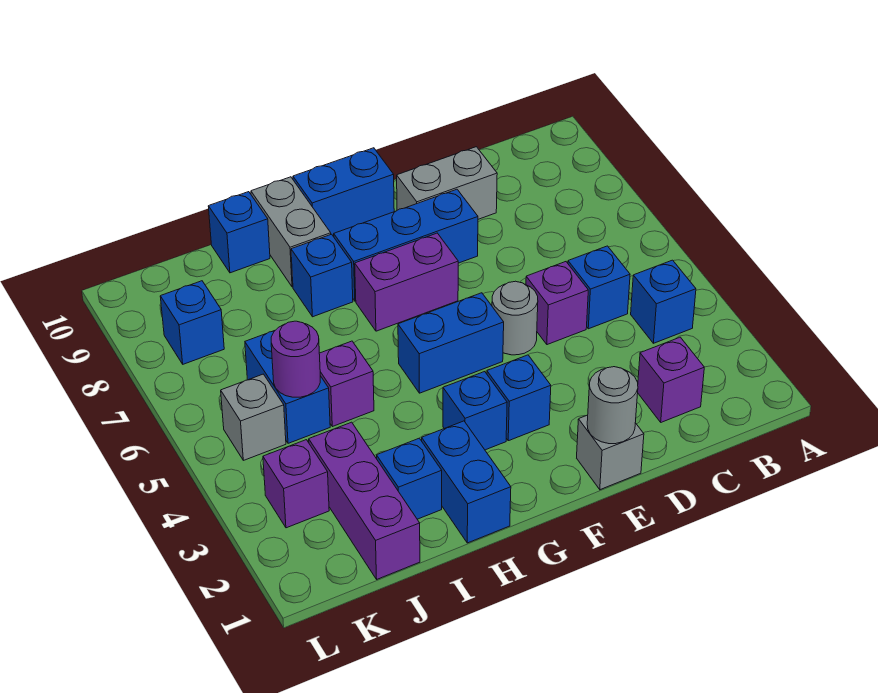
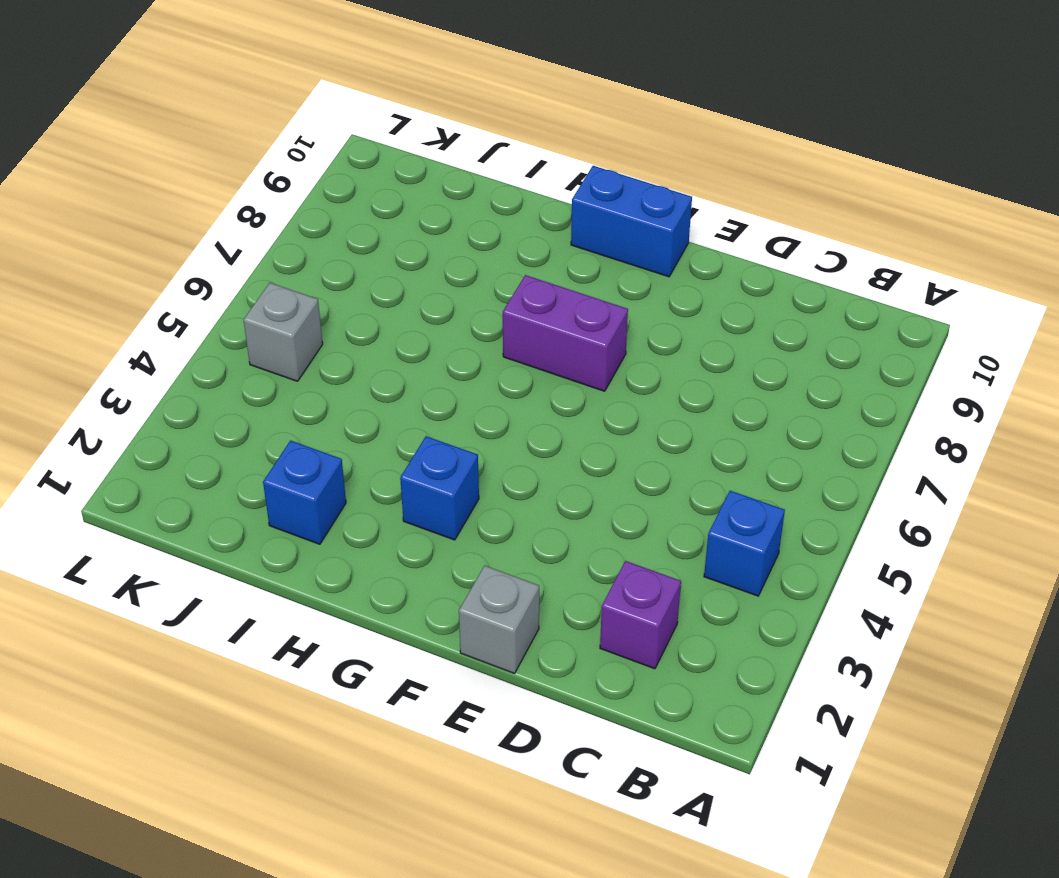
none -> blue 1x1 brick [568,246,630,329]
none -> purple 1x1 brick [526,262,588,345]
none -> grey 1x2 brick [397,147,497,219]

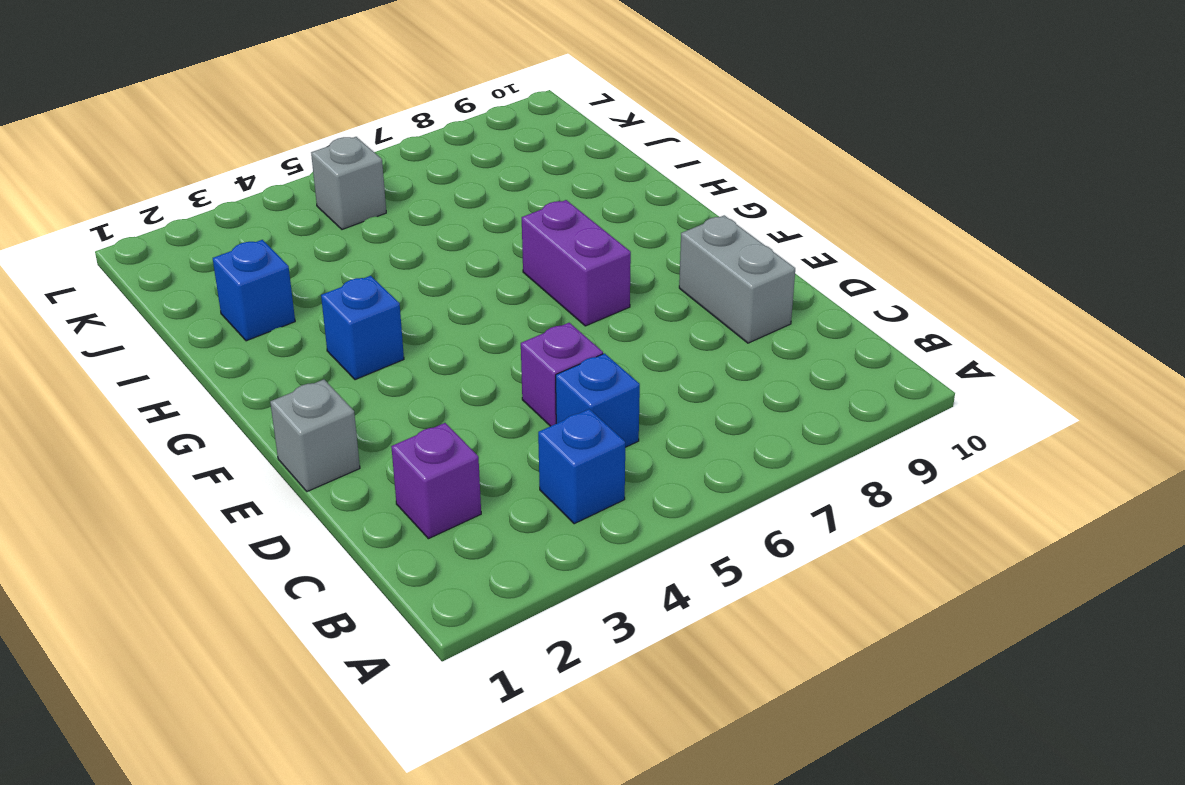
none -> grey 1x1 round brick [492,281,538,355]
none -> blue 1x3 brick [334,189,478,301]
none -> blue 1x1 brick [487,355,551,441]

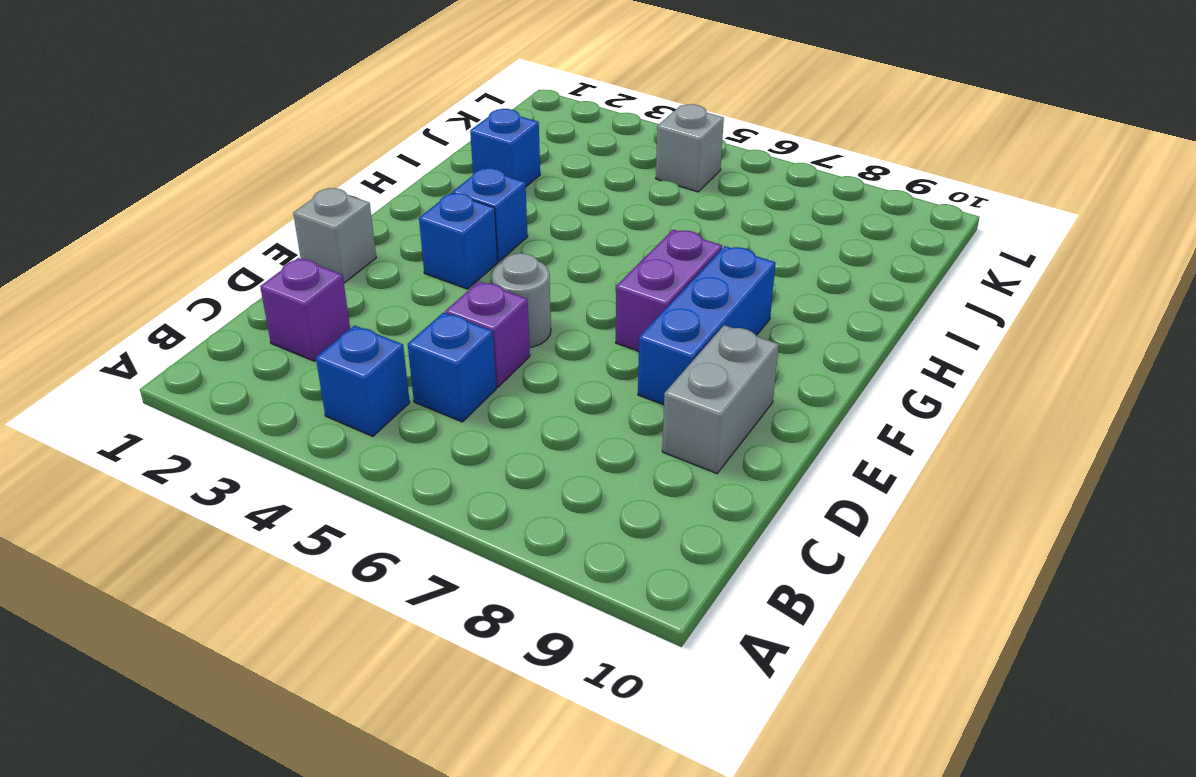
none -> blue 1x2 brick [398,293,504,393]
none -> blue 1x2 brick [293,148,394,236]
none -> blue 1x2 brick [422,421,511,543]

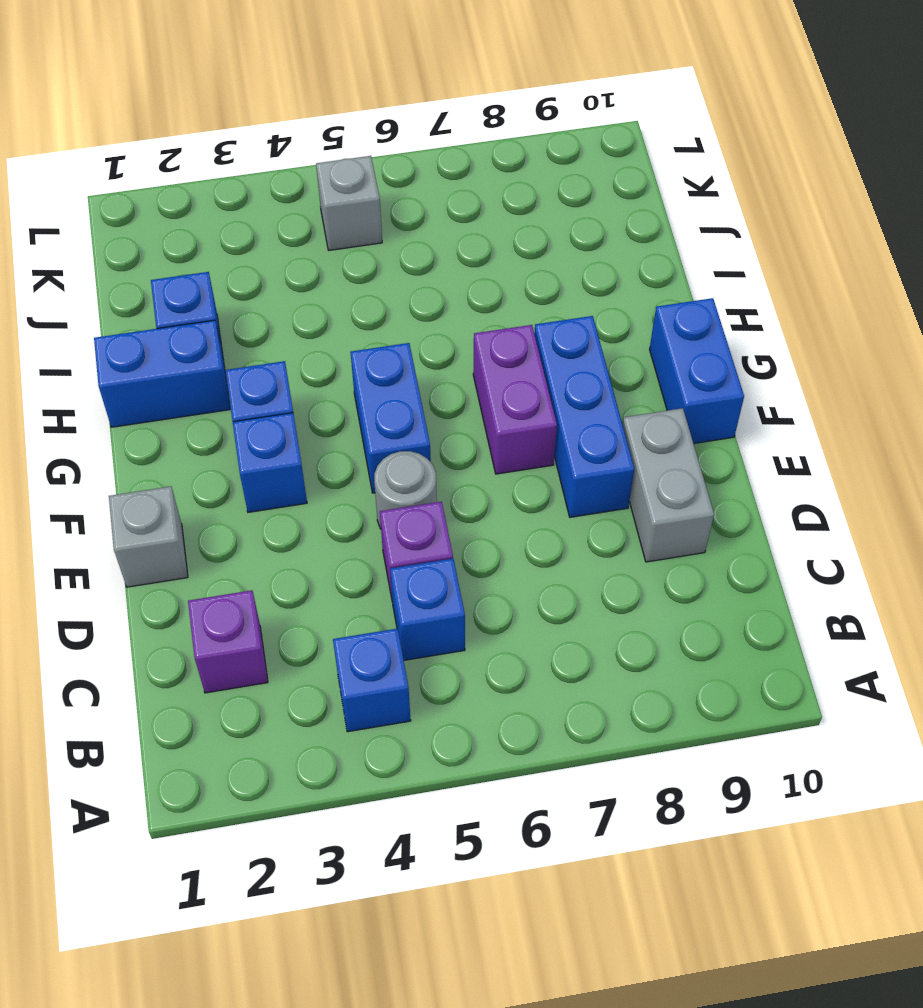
none -> blue 1x1 brick [291,234,353,317]
none -> grey 1x2 brick [251,177,331,287]
none -> purple 1x1 brick [319,341,374,427]

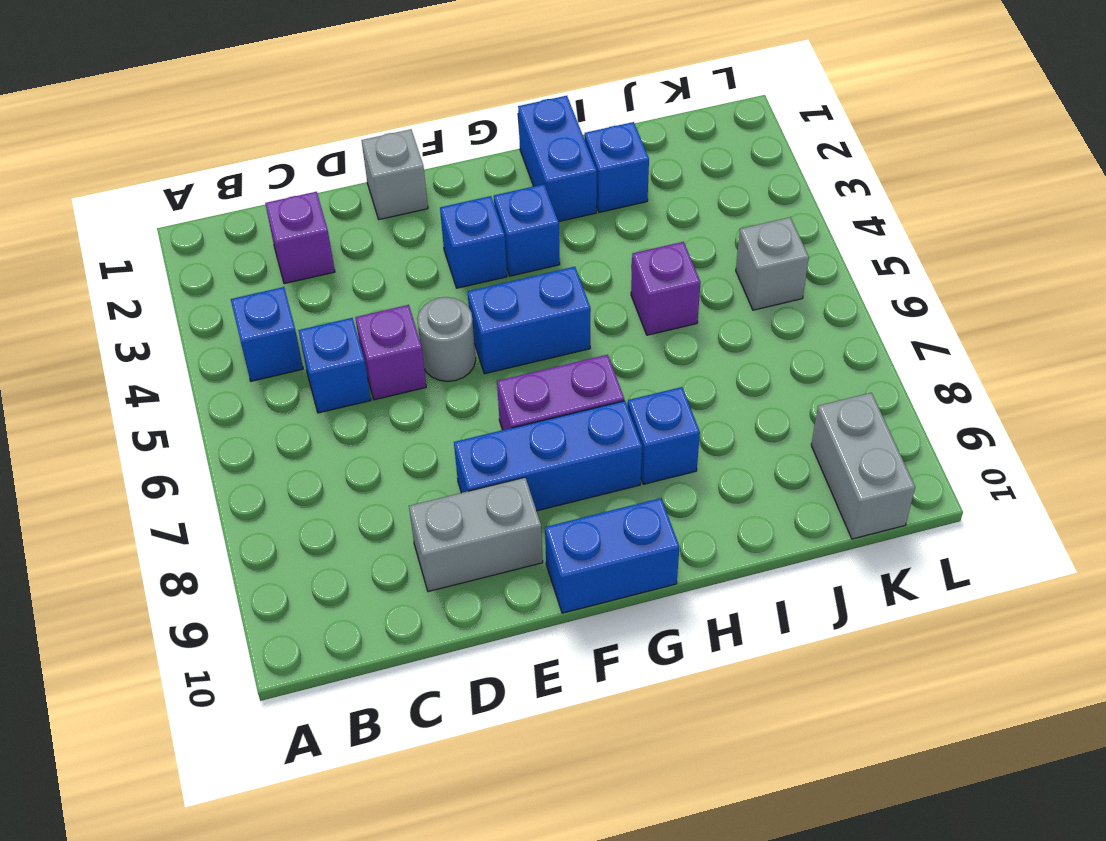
grey 1x2 brick [811,393,915,539] -> grey 1x2 brick moved to [251,177,331,287]
none -> blue 1x1 brick [208,192,270,273]
none -> purple 1x3 brick [309,422,420,579]
none -> blue 1x2 brick [245,331,330,443]

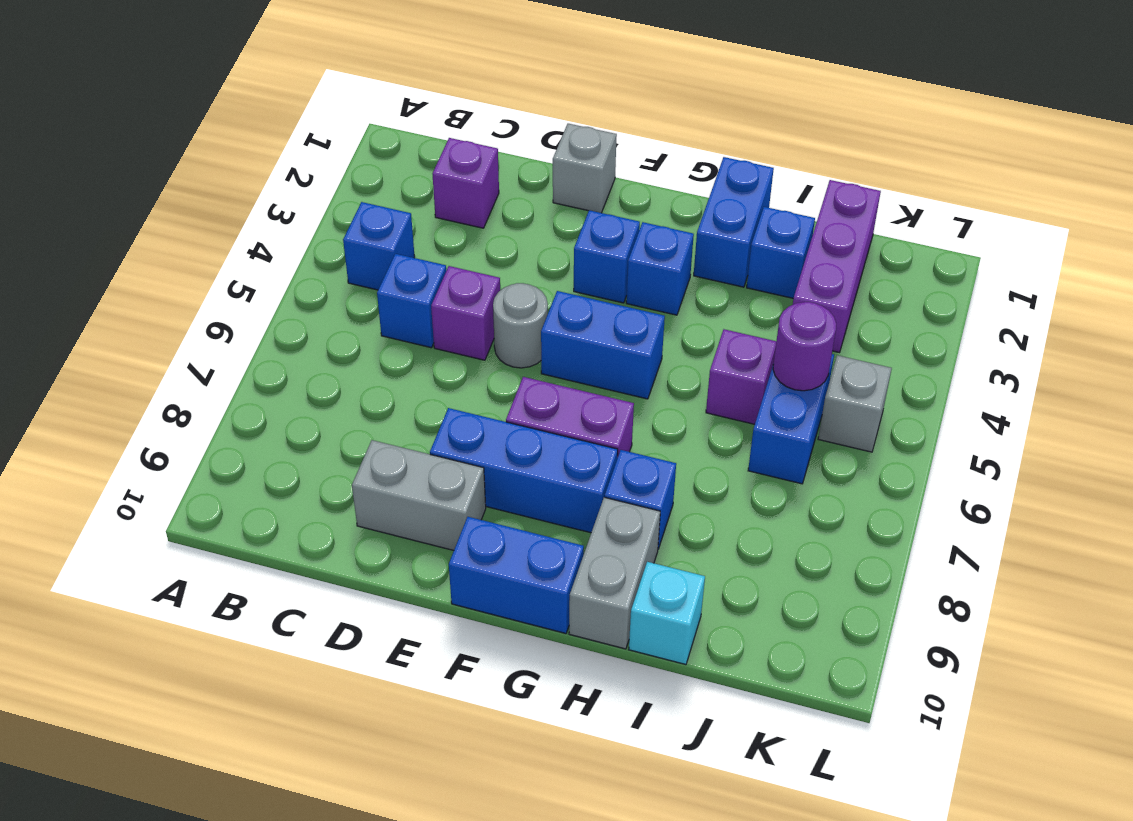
cyan 1x1 brick [629,562,705,665] -> blue 1x1 brick [208,192,270,273]
none -> purple 1x1 brick [263,440,329,528]
none -> blue 1x1 brick [160,281,224,364]
none -> grey 1x1 round brick [587,367,638,444]

